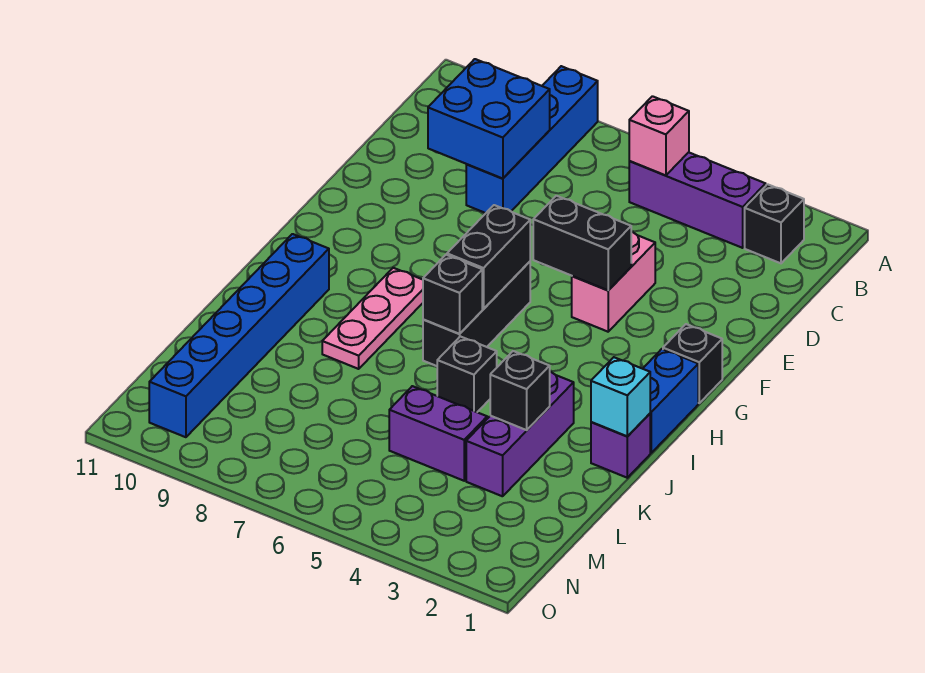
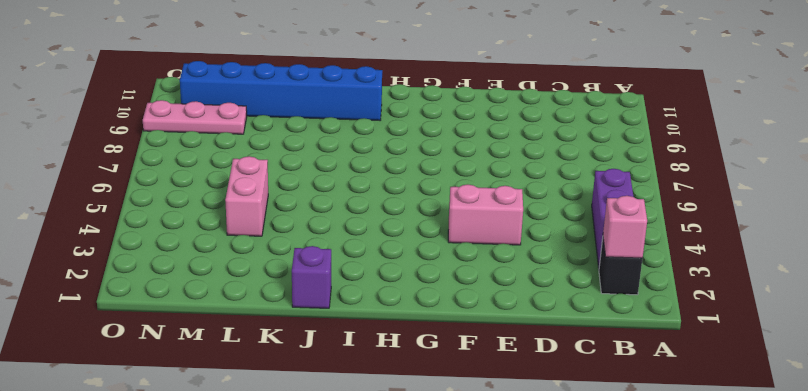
pink 1x1 brick [603,196,647,258] -> pink 1x1 brick moved to [629,96,689,176]
pink 1x2 brick [225,156,268,236] -> purple 1x2 brick [389,386,487,481]
pink 1x3 plate [143,100,247,134] -> pink 1x3 plate moved to [322,268,423,369]
none -> blue 1x4 brick [466,66,598,213]
none -> black 1x1 brick [663,324,722,403]
none -> black 1x3 brick [423,262,530,366]

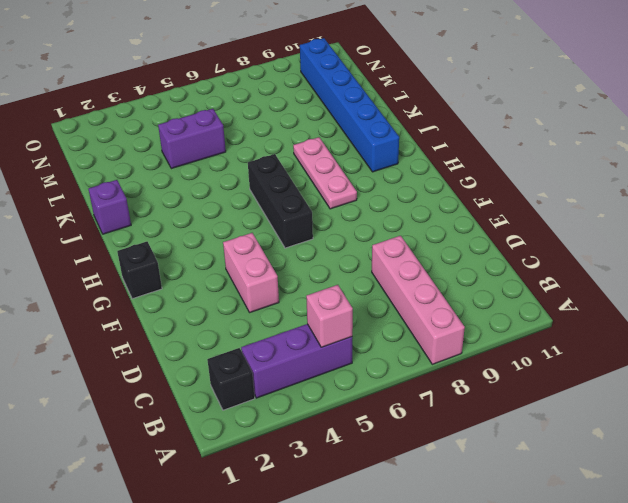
pink 1x4 brick [372,236,465,364] -> blue 1x4 brick [466,66,598,213]
none -> blue 1x2 brick [643,349,698,453]
none -> purple 1x3 brick [466,372,574,496]
none -> black 1x1 brick [437,336,497,412]

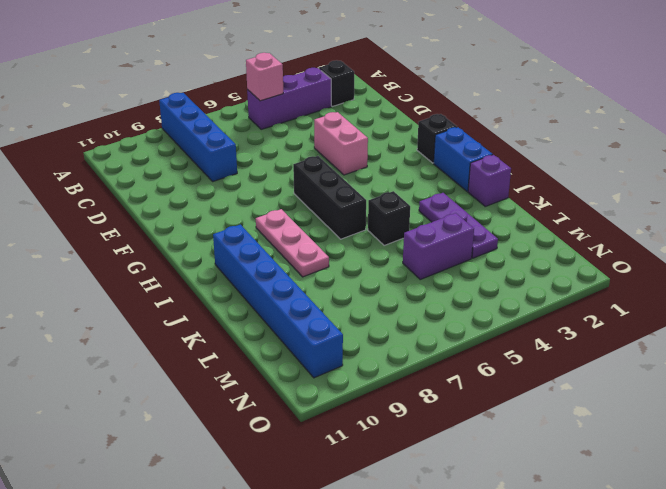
purple 1x3 plate [419,193,498,258] -> purple 1x3 brick [466,372,574,496]
none -> blue 2x2 brick [428,59,550,179]
none -> black 1x2 brick [533,196,631,290]
none -> black 1x2 brick [447,205,530,309]

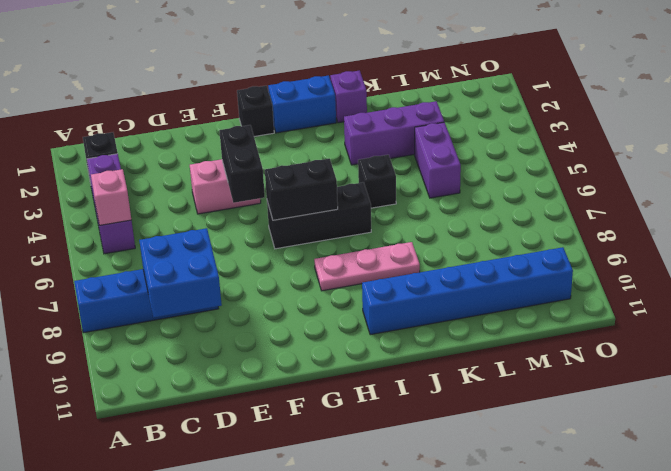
none -> black 1x1 brick [423,255,482,334]
none -> cyan 1x1 brick [591,357,650,437]
none -> black 1x1 brick [490,351,550,430]

